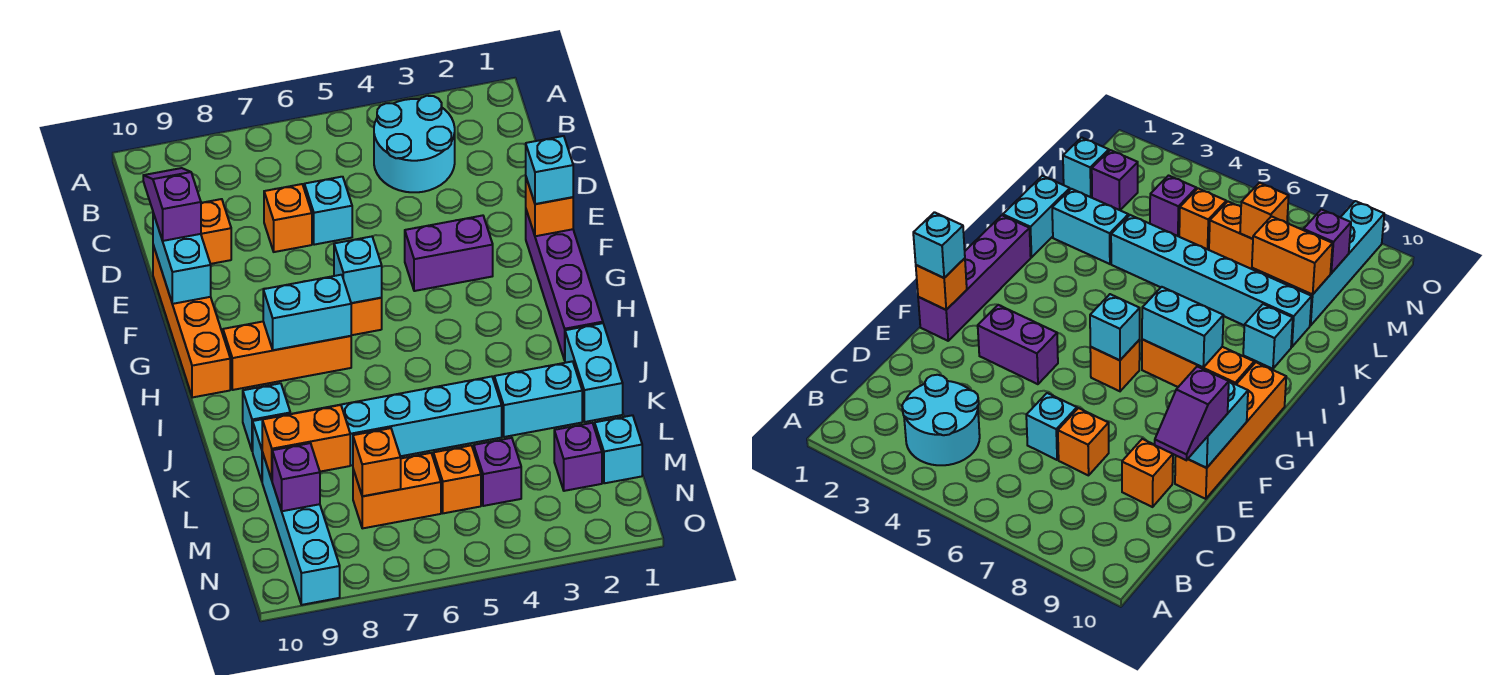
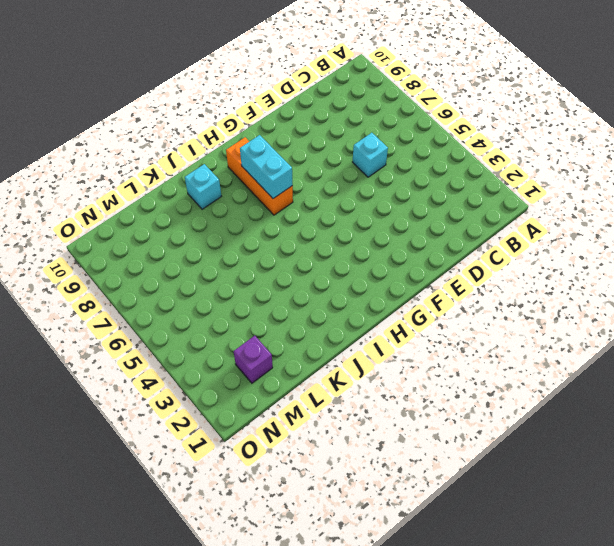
none -> cyan 2x2 round brick [374,96,455,192]
none -> orange 1x1 brick [264,184,312,252]
none -> orange 1x1 brick [201,199,231,264]

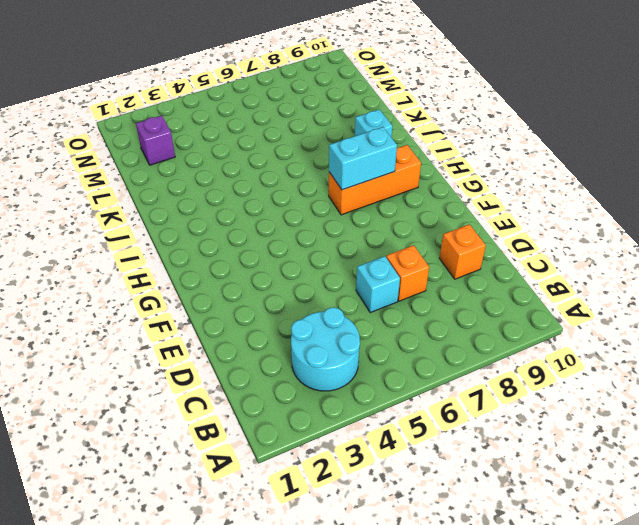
none -> orange 1x4 brick [153,245,230,398]
none -> purple 1x4 brick [526,210,603,360]
none -> purple 1x2 brick [405,215,493,291]

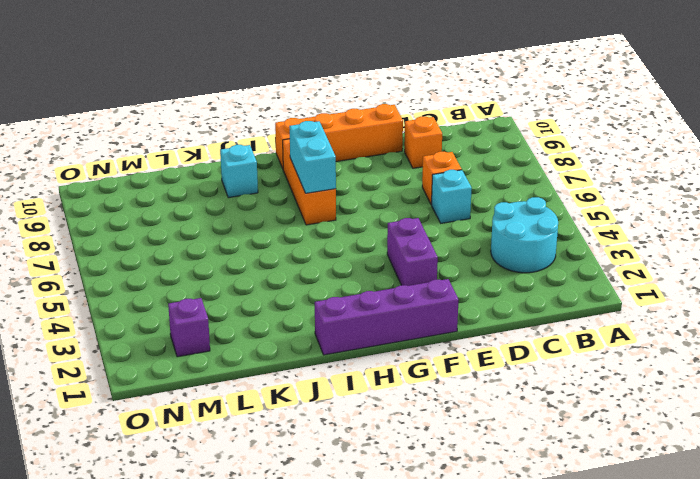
none -> orange 1x1 brick [351,298,382,335]
none -> cyan 1x2 brick [565,323,623,422]
none -> cyan 1x2 brick [494,361,582,437]

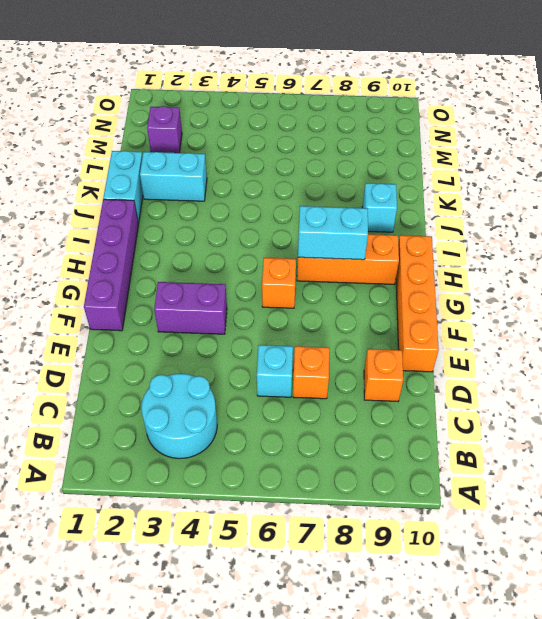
none -> cyan 1x6 brick [253,377,502,481]
none -> cyan 1x4 brick [262,452,340,605]
none -> cyan 1x1 brick [595,415,642,483]

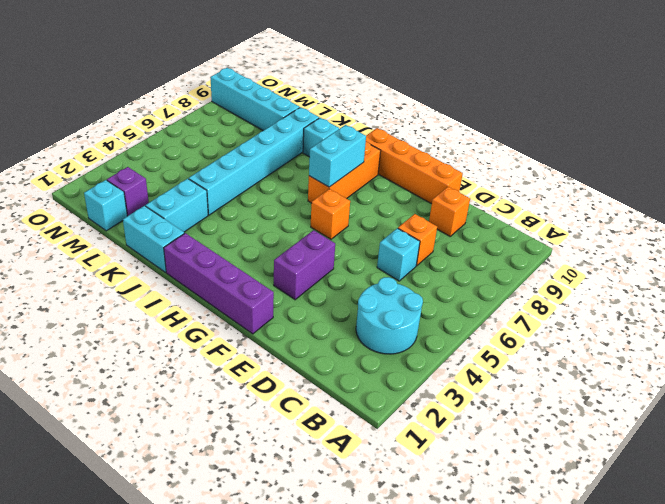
none -> purple 1x1 brick [474,438,521,506]
none -> orange 1x1 brick [433,445,481,513]
none -> orange 1x2 brick [353,453,441,528]

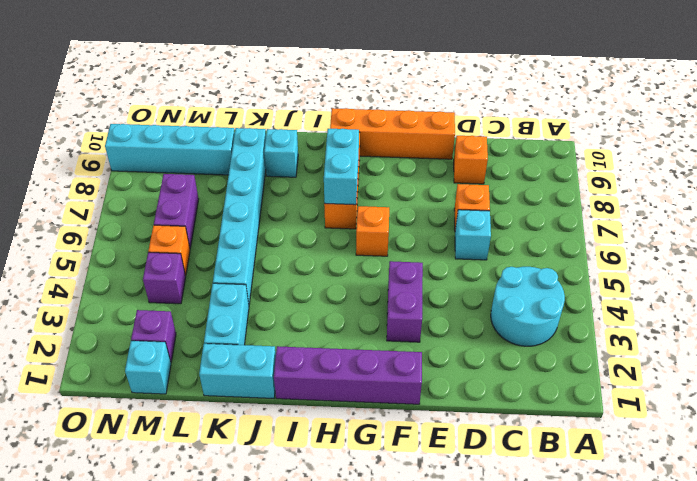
purple 1x2 brick [154,174,199,248] -> orange 1x2 brick [353,453,441,528]
none -> cyan 1x2 brick [153,213,211,304]
none -> orange 1x1 brick [526,178,573,236]
none -> cyan 1x1 brick [334,237,382,303]

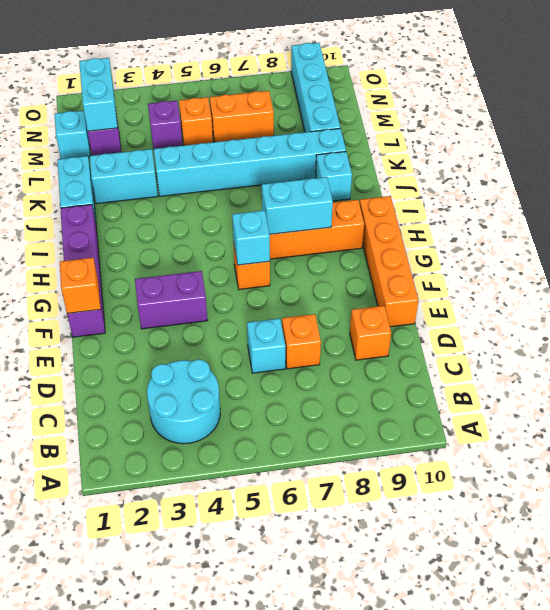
cyan 1x2 brick [79,58,118,131] -> cyan 1x2 brick moved to [153,213,211,304]
none -> orange 1x2 brick [262,405,350,480]
none -> orange 1x1 brick [353,428,401,496]
none -> purple 1x1 brick [272,443,320,511]

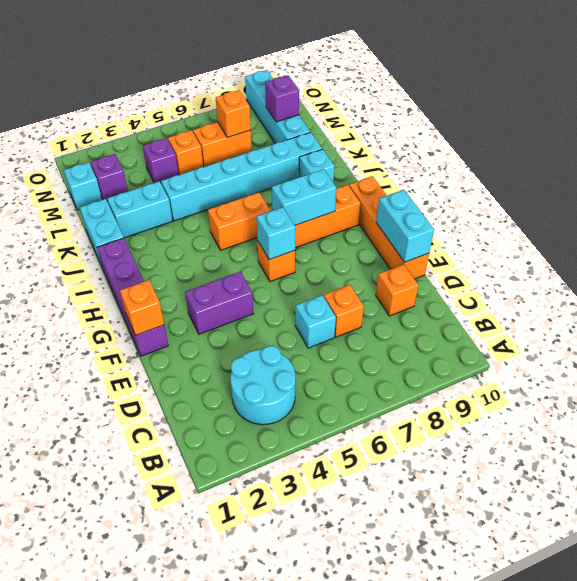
orange 1x2 brick [208,192,270,250] -> orange 1x2 brick moved to [262,405,350,480]
none -> purple 1x2 slope [143,168,201,241]
none -> cyan 1x1 brick [526,136,573,204]

